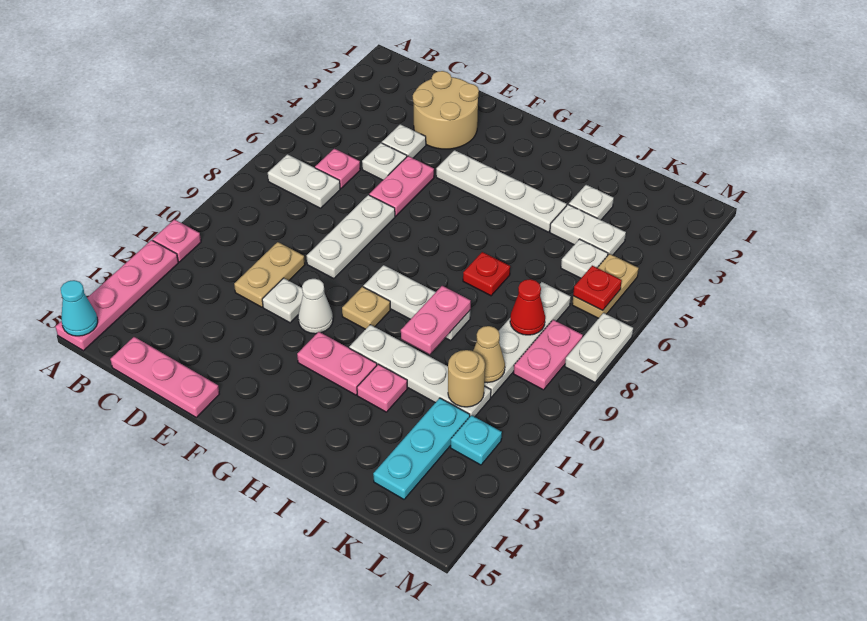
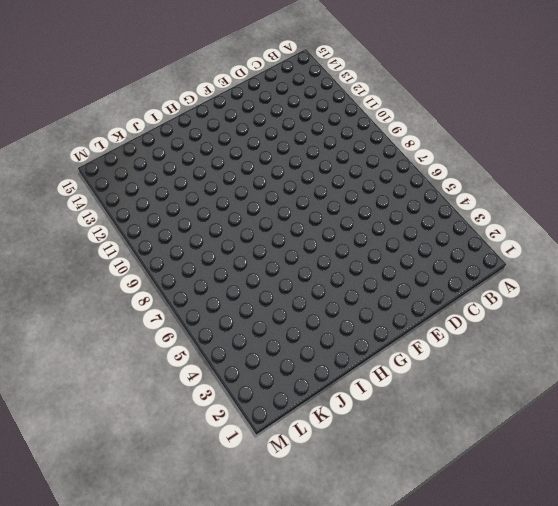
none -> pink 1x1 plate [153,219,201,262]
none -> pink 1x4 plate [56,240,178,351]
none -> white 1x2 plate [268,154,340,208]
none -> pink 1x1 plate [315,149,360,188]

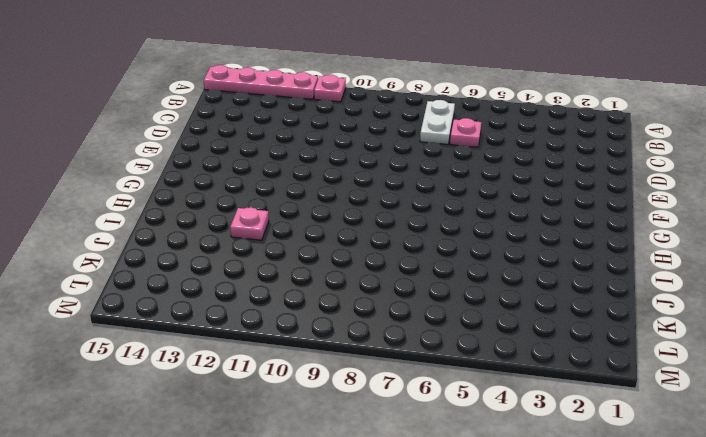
none -> pink 1x3 plate [110,337,219,417]
none -> tan 2x2 round brick [413,71,479,149]
none -> white 1x1 plate [382,124,426,158]
none -> white 1x1 plate [362,143,407,180]

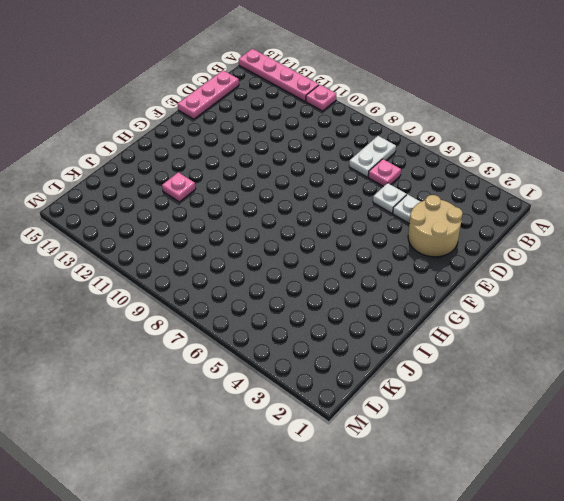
none -> tan 1x2 plate [234,242,305,307]
none -> pink 1x2 plate [369,156,434,216]
none -> white 1x3 plate [307,195,395,279]
none -> white 1x1 plate [262,278,303,323]

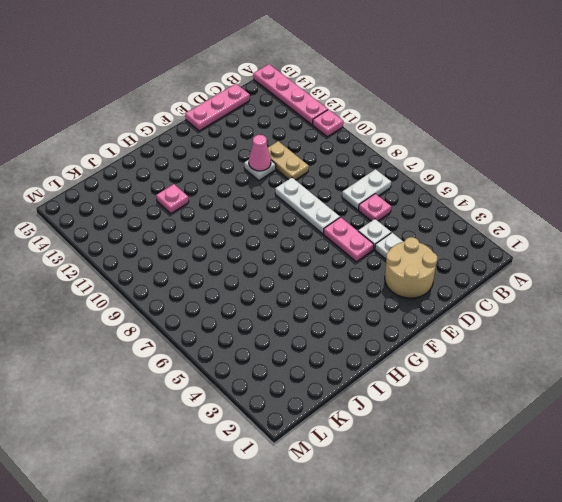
pink 1x1 cone [249,135,271,171] -> none
none -> white 1x4 plate [436,150,567,232]
none -> white 1x1 cone [298,279,333,334]
none -> white 1x3 plate [363,265,470,341]
none -> tan 1x1 plate [342,287,390,329]

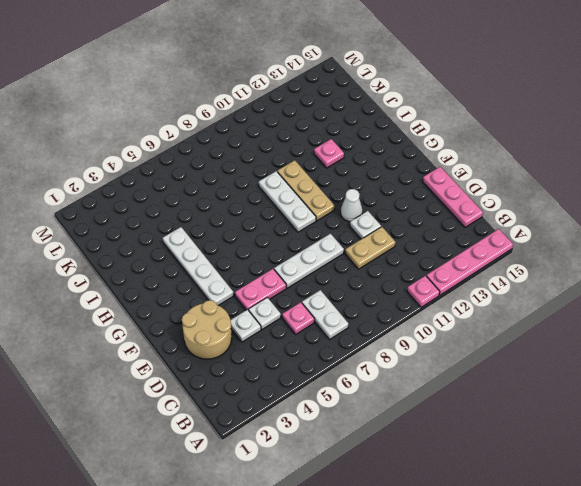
tan 1x3 plate [277,160,335,221] -> tan 1x1 plate [342,287,390,329]
none -> pink 1x2 plate [297,332,377,395]
none -> white 1x4 plate [349,325,491,417]
none -> red 1x1 plate [463,252,510,296]
none -> white 1x1 plate [569,185,614,220]

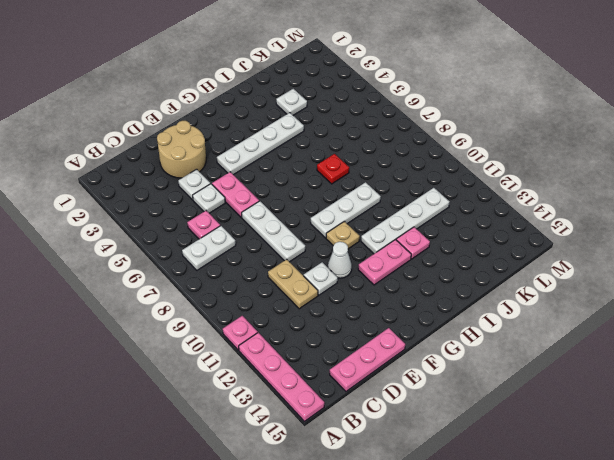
none -> white 1x2 plate [550,204,626,255]
none -> white 1x1 plate [561,239,608,278]
none -> white 1x4 plate [484,282,571,397]
none -> cyan 1x3 plate [373,398,470,499]

